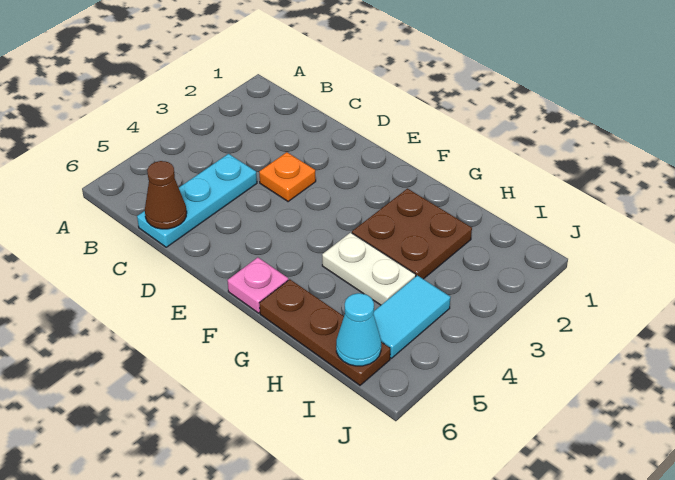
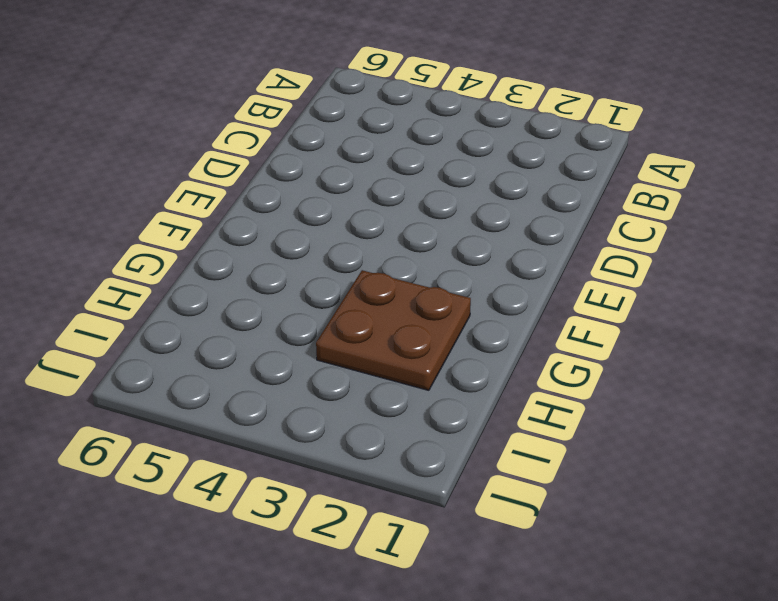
none -> cyan 1x3 plate [137,154,257,247]
none -> orange 1x1 plate [259,152,316,202]

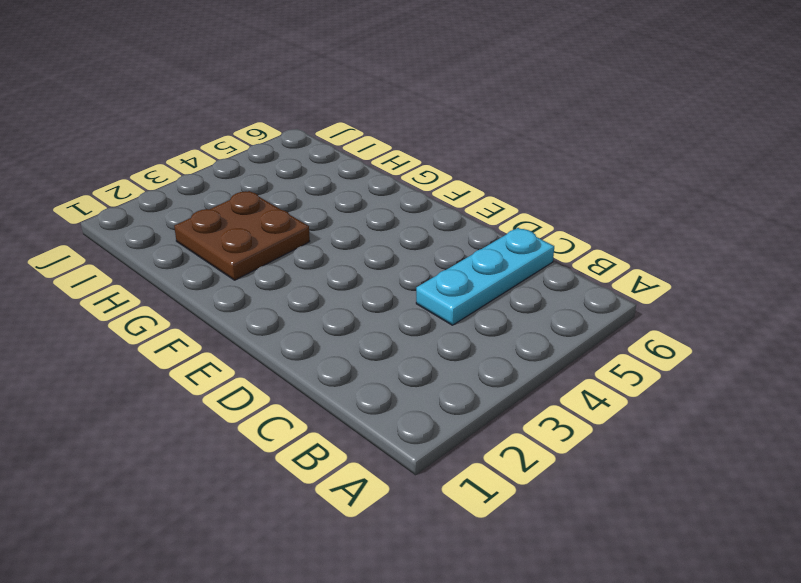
none -> orange 1x1 plate [259,152,316,202]
none -> pink 1x1 plate [227,257,288,313]

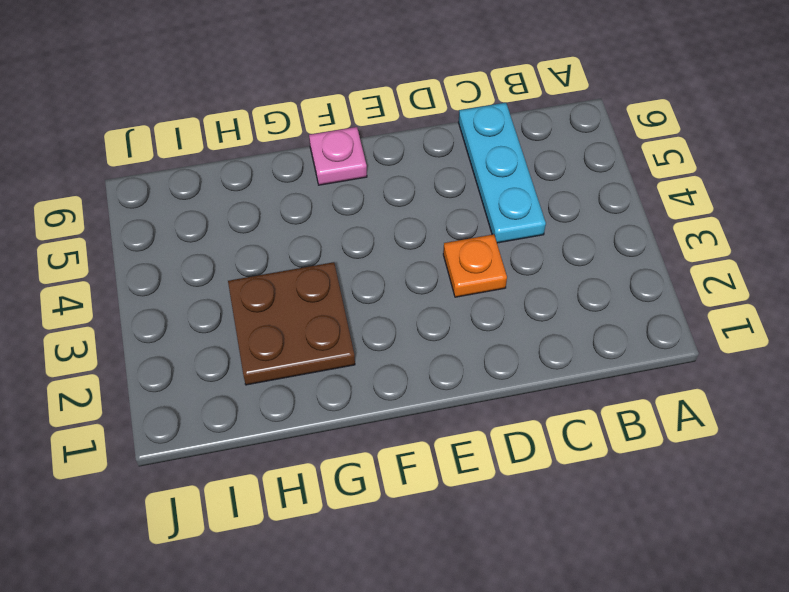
none -> white 1x2 plate [322,232,416,305]
none -> brown 1x3 plate [260,279,390,385]

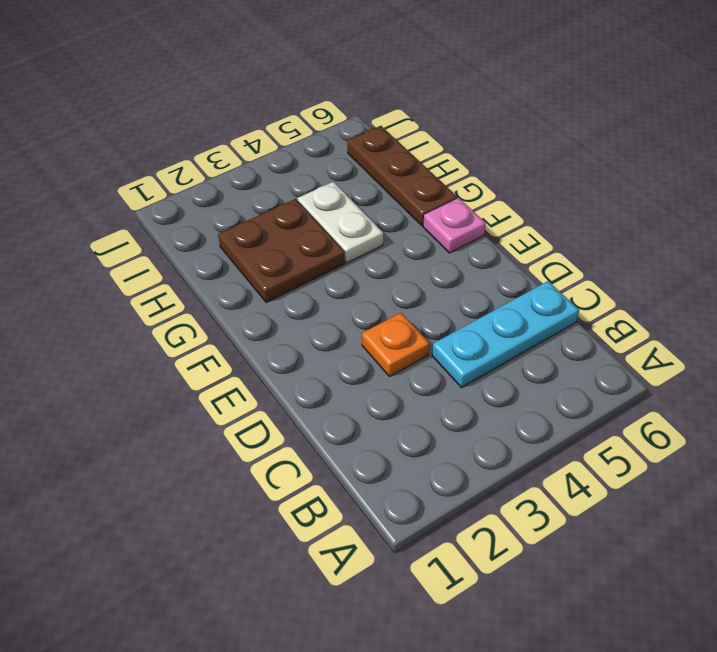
none -> cyan 1x2 tile [373,275,450,358]
none -> brown 1x1 cone [145,161,187,229]

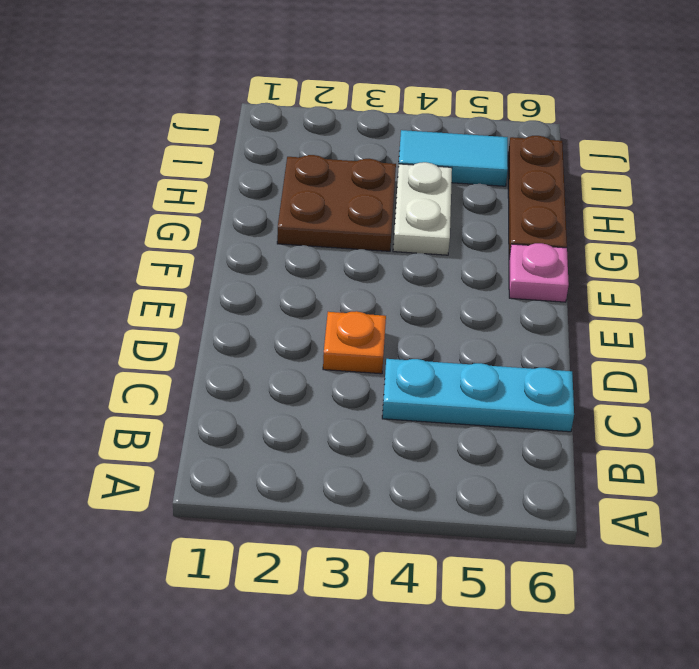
none -> brown 1x1 cone [145,161,187,229]
none -> cyan 1x1 cone [336,293,381,366]

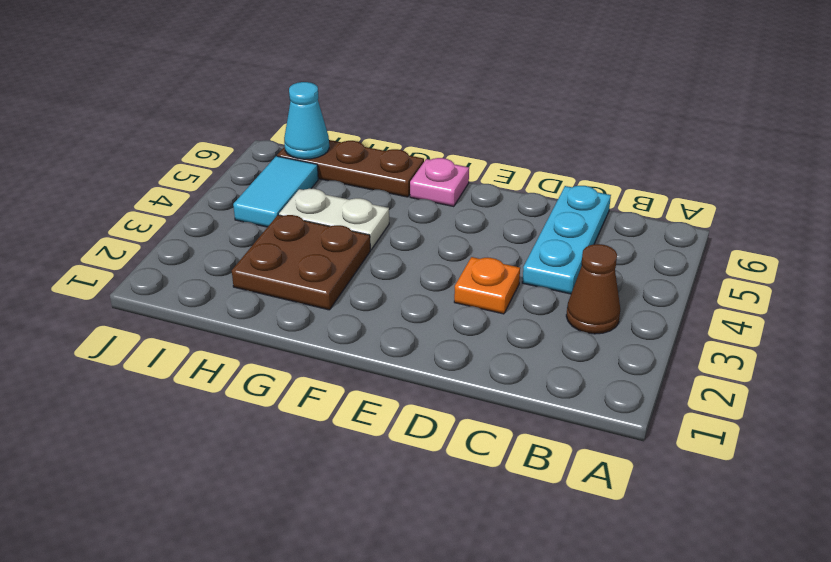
brown 1x1 cone [566,244,620,334] -> brown 1x1 cone moved to [145,161,187,229]

